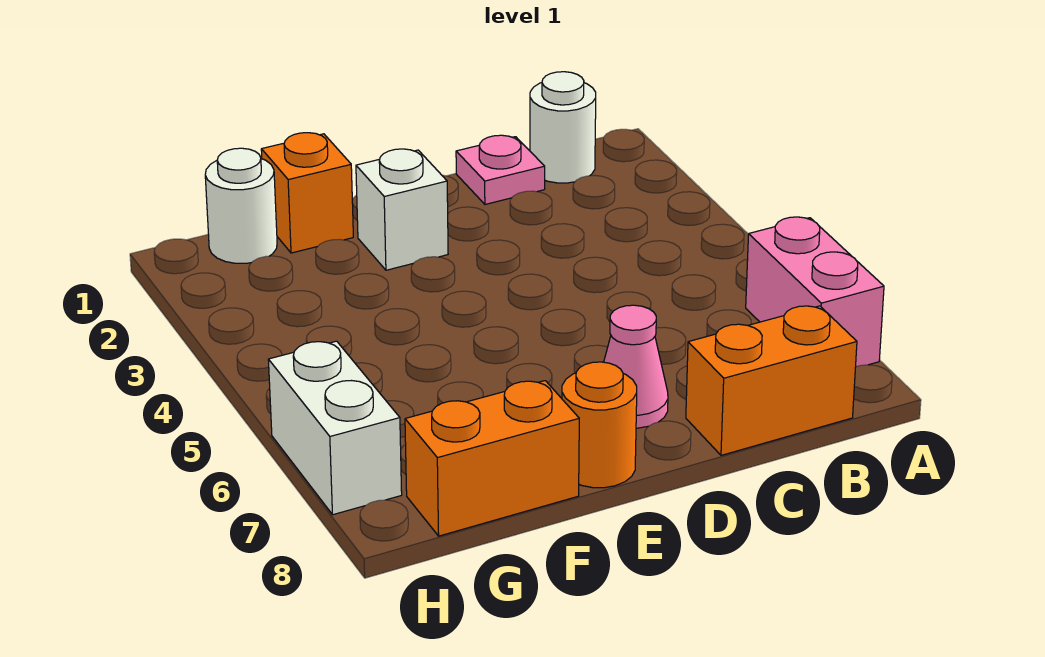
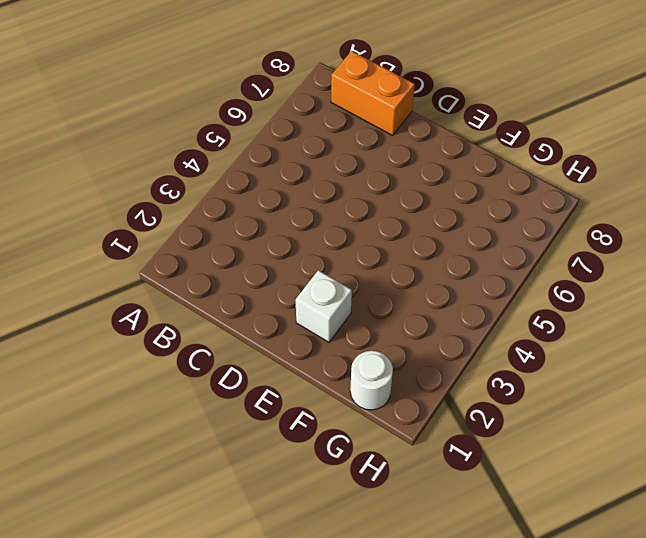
none -> pink 1x2 brick [746,217,884,367]
none -> white 1x1 round brick [530,72,596,183]

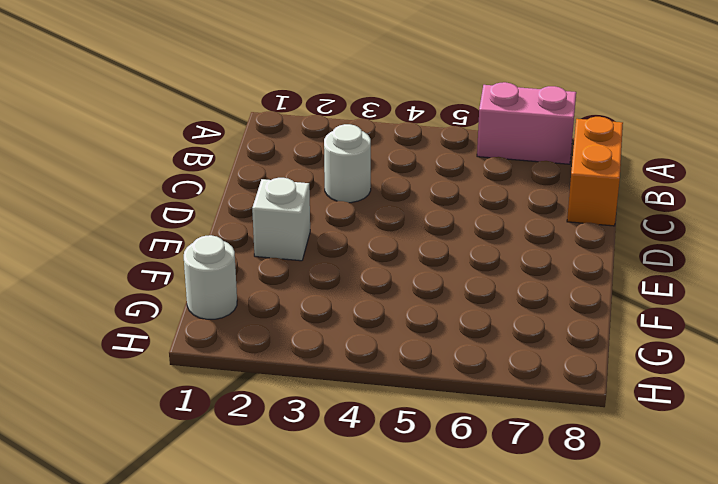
white 1x1 round brick [324,124,371,203] -> white 1x1 round brick moved to [530,72,596,183]
none -> pink 1x1 plate [456,135,545,204]
none -> pink 1x1 cone [604,305,668,428]

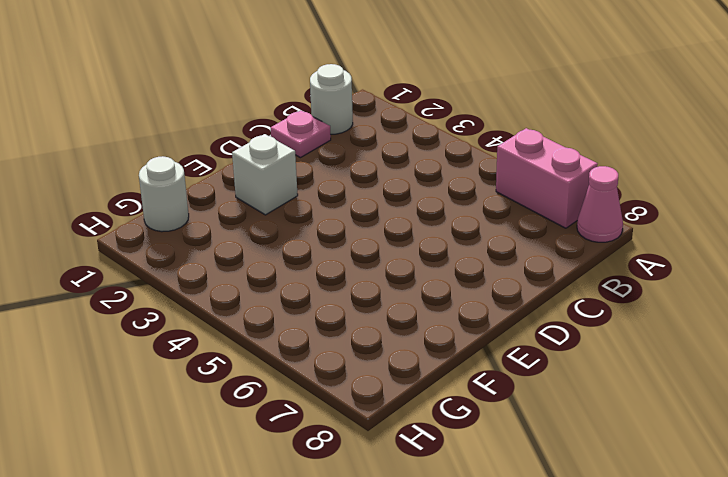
pink 1x1 cone [577,166,623,242] -> pink 1x1 cone moved to [604,305,668,428]
none -> orange 1x2 brick [686,306,857,455]
none -> orange 1x1 round brick [562,362,637,488]

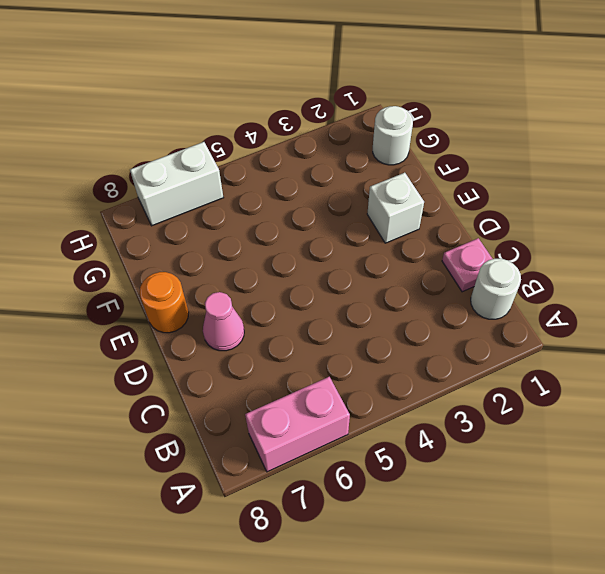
none -> orange 1x2 brick [686,306,857,455]
none -> orange 1x1 brick [261,133,353,253]

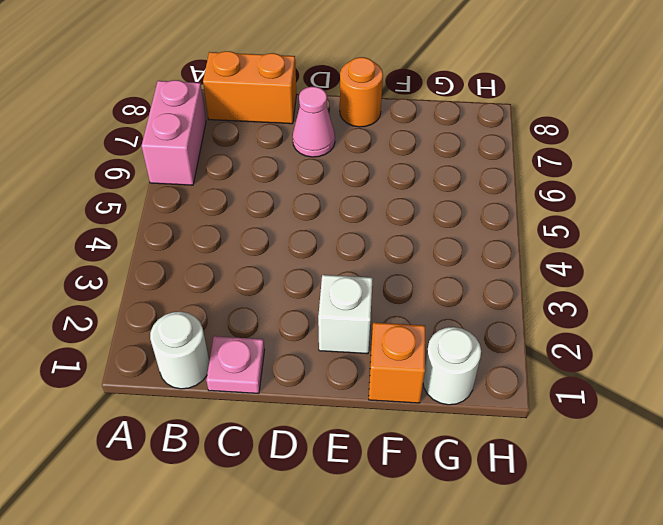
none -> orange 1x2 brick [405,381,579,536]
none -> white 1x2 brick [268,341,402,515]

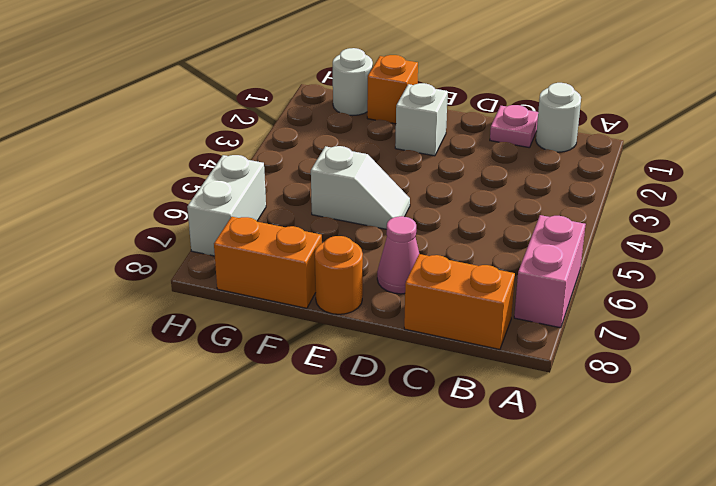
white 1x2 slope [311,146,410,229] -> none

